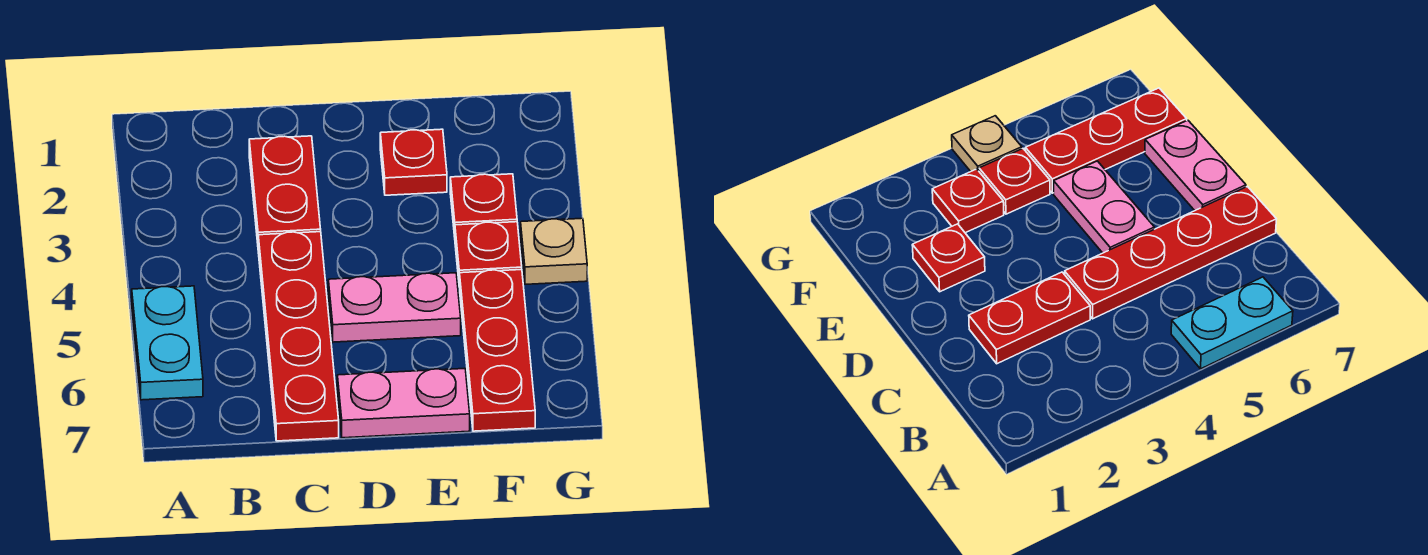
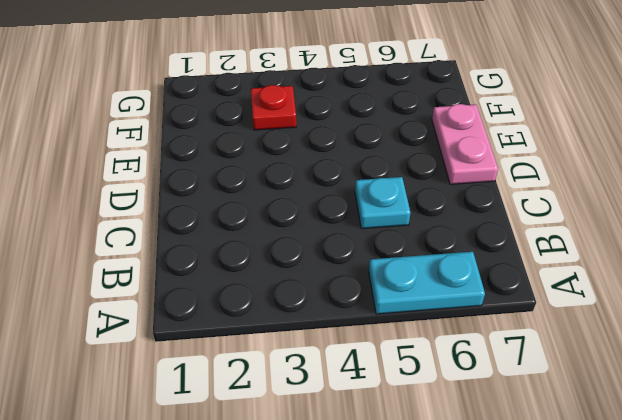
cyan 1x1 plate [355,177,410,229] -> red 1x4 plate [258,232,339,441]
none -> red 1x2 plate [249,136,321,243]
none -> pink 1x2 plate [328,273,461,342]

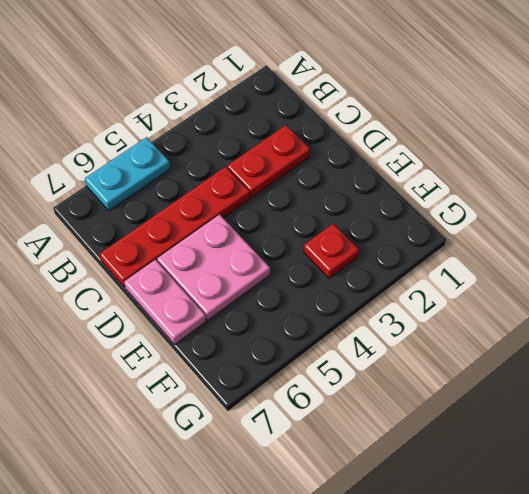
pink 2x2 plate [157,214,270,320] -> pink 1x2 plate [328,273,461,342]
none -> red 1x1 plate [380,129,447,195]
none -> red 1x1 plate [455,222,522,287]

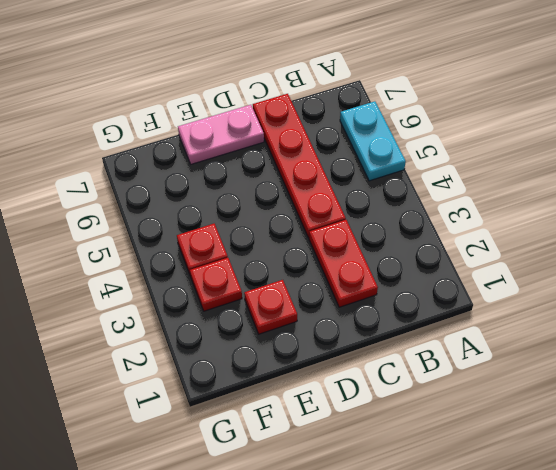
none -> pink 1x2 plate [328,273,461,342]
none -> red 1x3 plate [460,270,535,431]

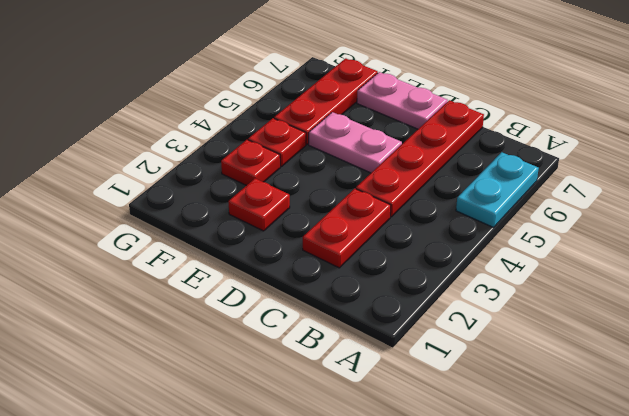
none -> tan 1x1 plate [521,218,587,284]

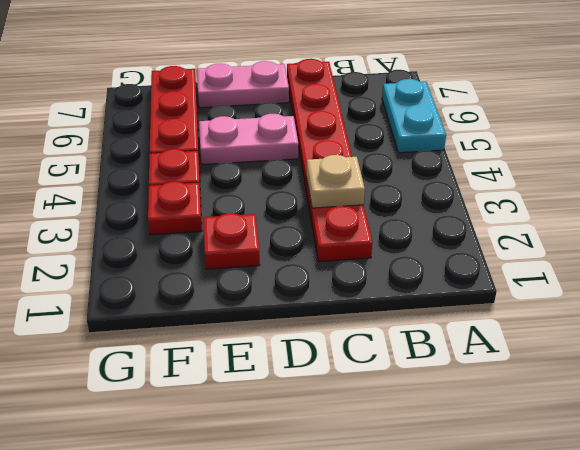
tan 1x1 plate [306,155,365,208] -> tan 1x1 plate moved to [521,218,587,284]

